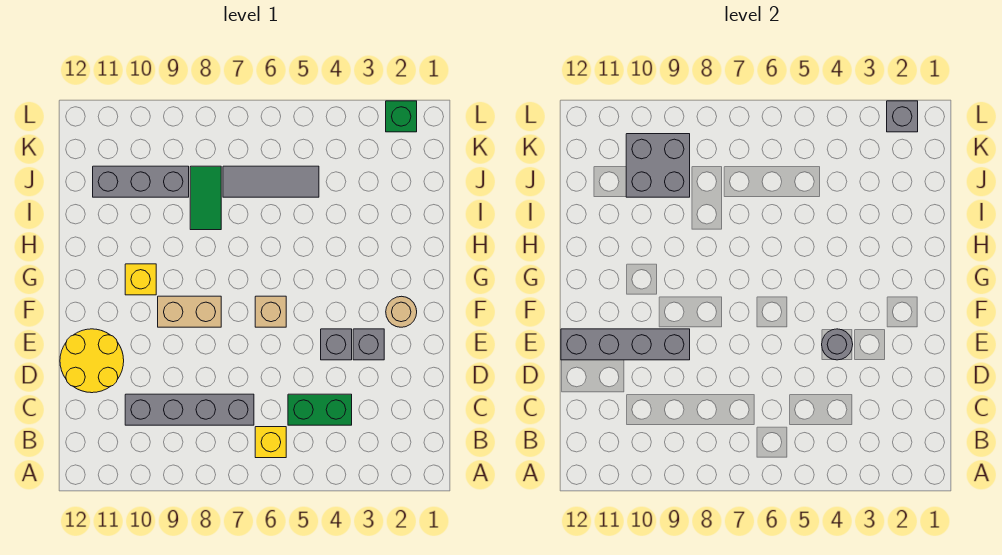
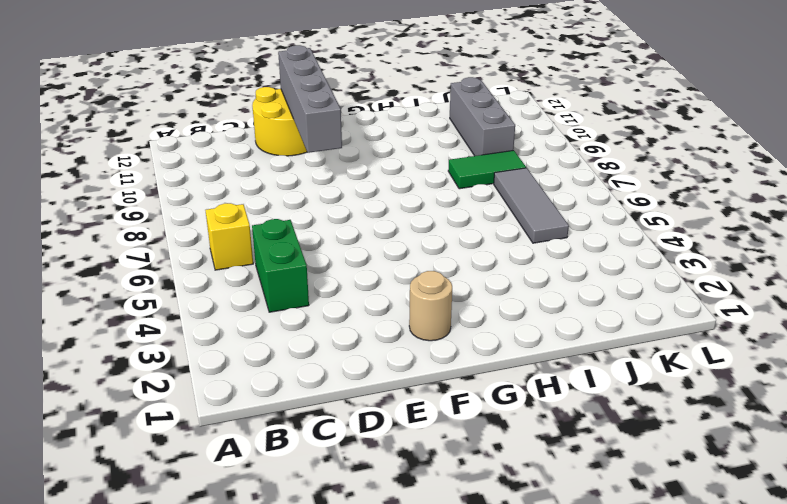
none -> grey 1x4 brick [125,394,254,425]
none -> grey 1x1 brick [353,329,384,360]
none -> grey 1x1 brick [321,329,352,360]

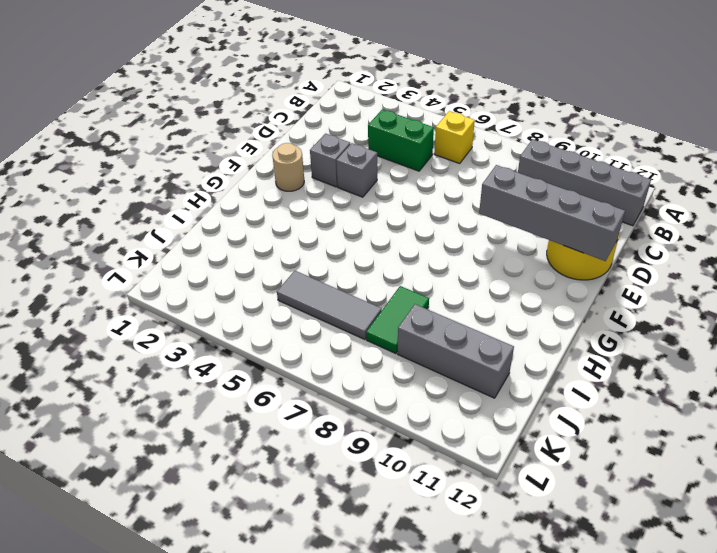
grey 1x4 brick [518,139,651,226] -> grey 1x4 brick moved to [125,394,254,425]
none -> tan 1x1 brick [255,296,286,327]
none -> tan 1x2 brick [158,296,221,327]
none -> yellow 1x1 brick [125,264,156,295]

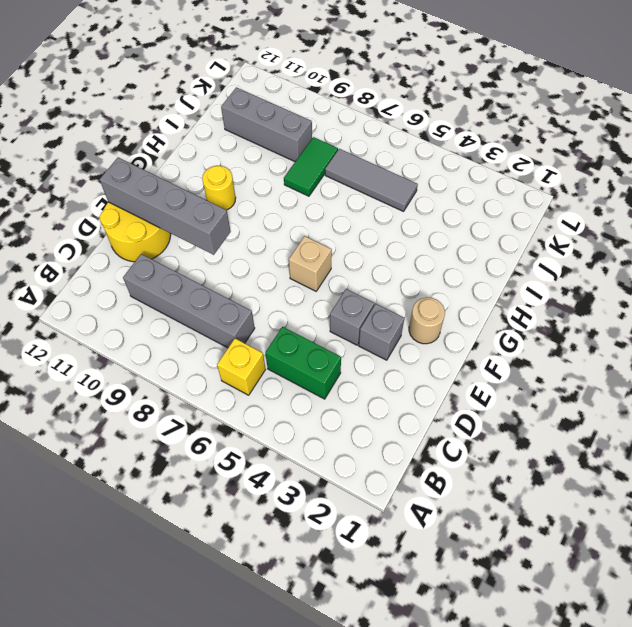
yellow 1x1 round brick [202,166,236,210] -> yellow 1x1 brick [125,264,156,295]
none -> tan 1x2 brick [158,296,221,327]
none -> green 1x1 brick [386,101,417,132]
none -> grey 1x1 round brick [822,329,853,360]

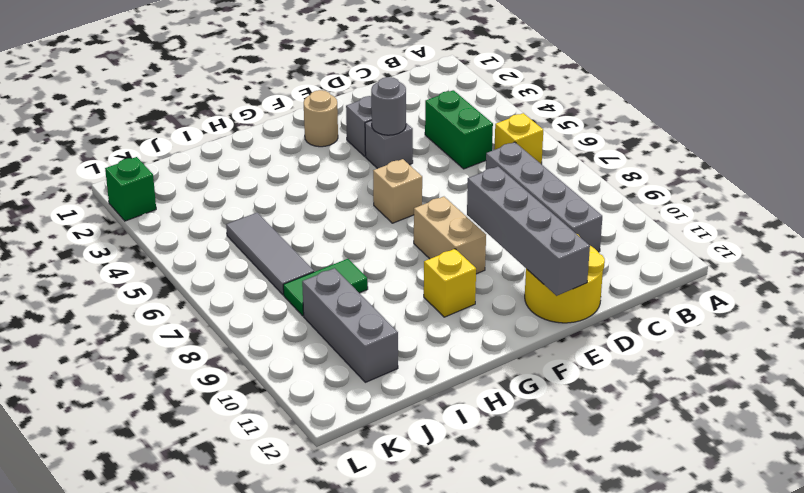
none -> grey 2x2 brick [626,134,690,197]
none -> grey 1x1 brick [887,101,918,132]

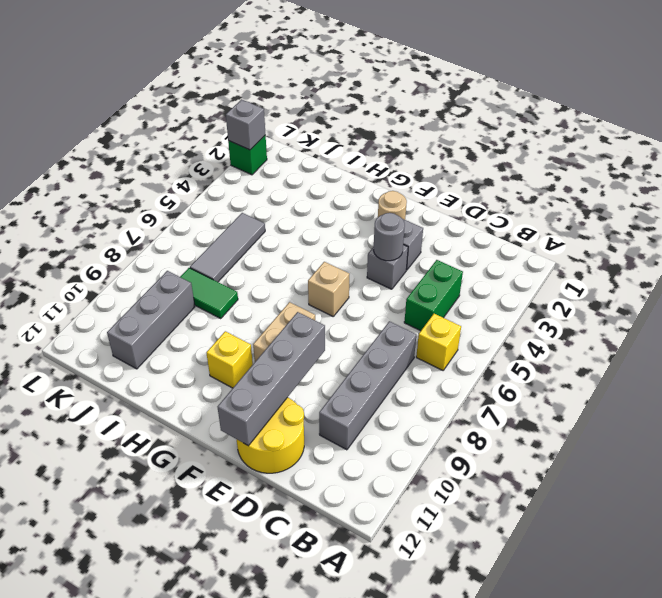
none -> grey 2x2 brick [626,134,690,197]

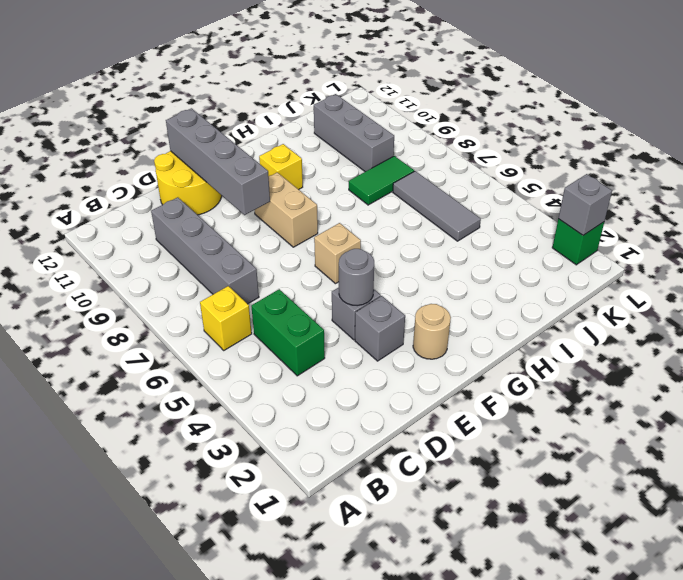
none -> grey 2x2 brick [626,134,690,197]

